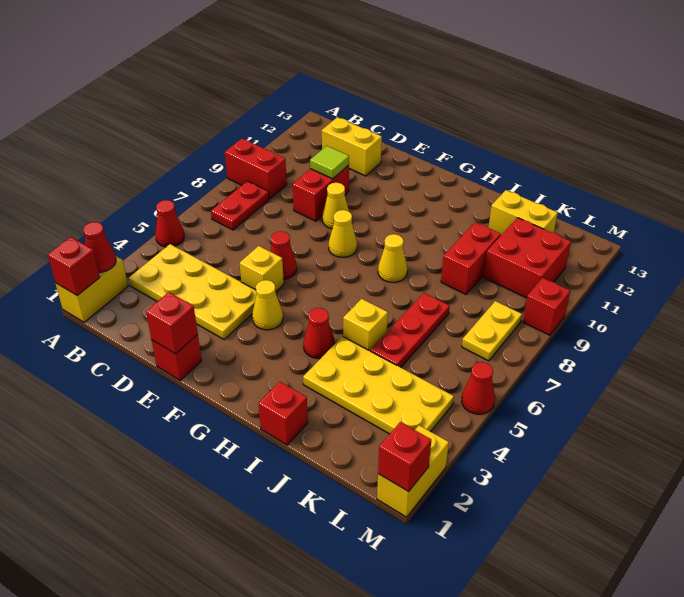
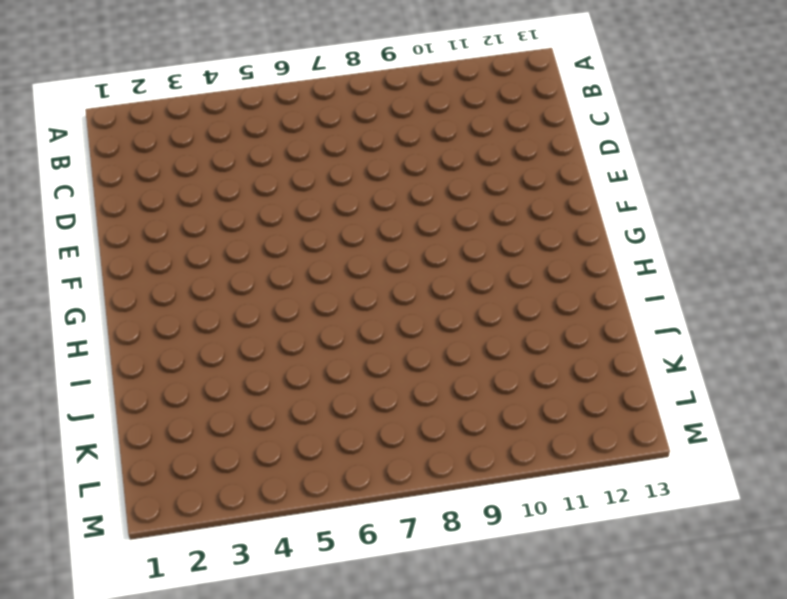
none -> yellow 1x2 brick [56,256,128,322]
none -> red 1x1 cone [155,200,184,247]
none -> red 1x2 brick [225,139,287,199]
none -> yellow 2x4 plate [129,244,257,339]

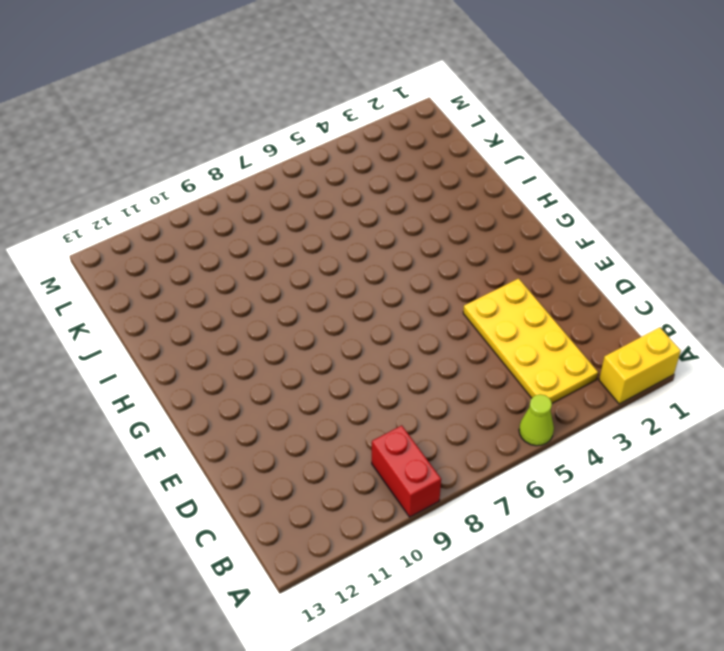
lime 1x1 cone [519,394,554,446] -> red 1x1 cone [155,200,184,247]
none -> red 1x2 plate [211,181,269,230]
none -> yellow 1x2 brick [322,117,382,176]
none -> red 1x2 brick [293,165,349,221]
none -> red 1x1 brick [152,334,202,380]

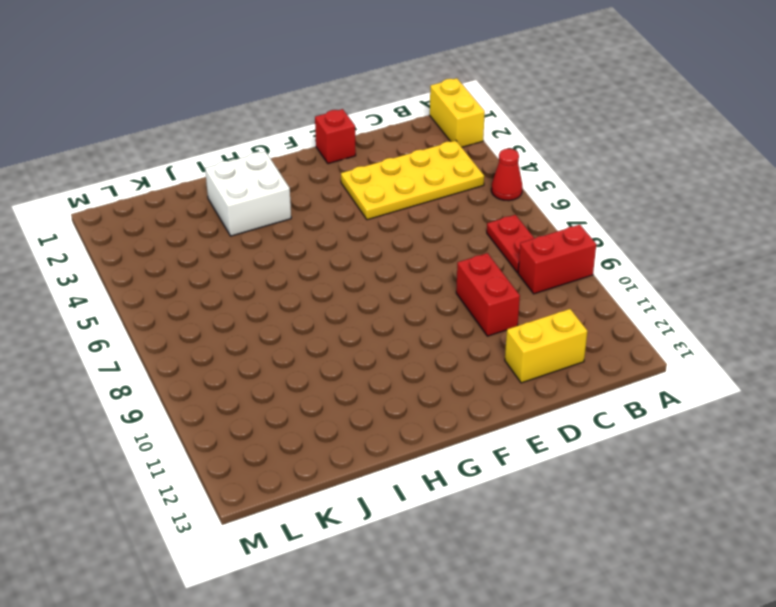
white 2x2 brick [205,151,291,236] -> yellow 2x4 plate [303,336,454,434]
none -> yellow 1x1 brick [240,246,284,291]
none -> red 1x1 cone [270,231,297,279]
none -> yellow 1x1 cone [322,183,349,229]
none -> yellow 1x1 cone [252,280,283,330]

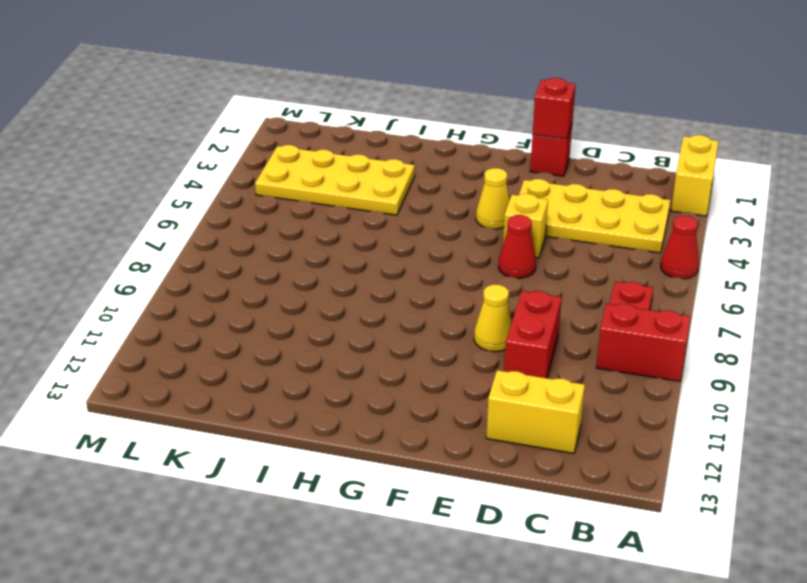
none -> yellow 1x1 cone [329,210,357,257]
none -> red 1x1 cone [303,308,335,359]
none -> yellow 1x1 cone [378,234,407,282]
none -> red 1x1 brick [258,382,308,445]

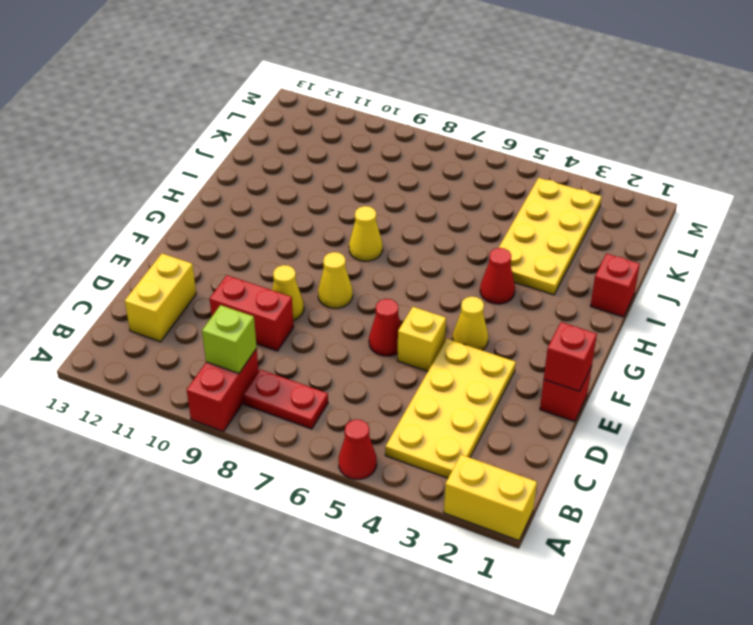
lime 1x1 brick [202,305,257,373] -> none
none -> yellow 1x1 brick [343,299,388,351]
none -> red 1x3 plate [370,293,450,367]
none -> red 1x2 brick [441,222,501,294]
none -> yellow 1x2 brick [489,190,558,235]

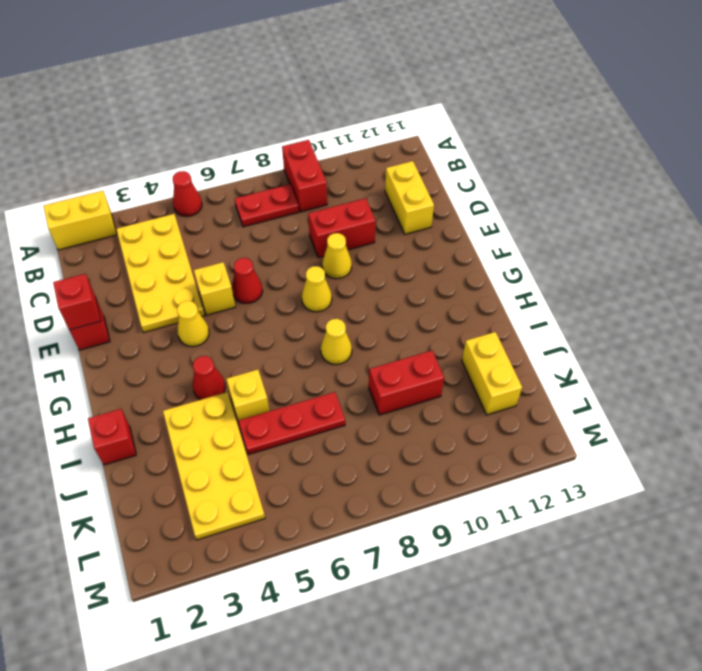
none -> red 2x2 brick [484,218,571,298]
none -> yellow 1x2 plate [462,301,522,361]
none -> yellow 1x2 brick [377,425,449,517]
none -> red 1x1 cone [462,362,495,414]

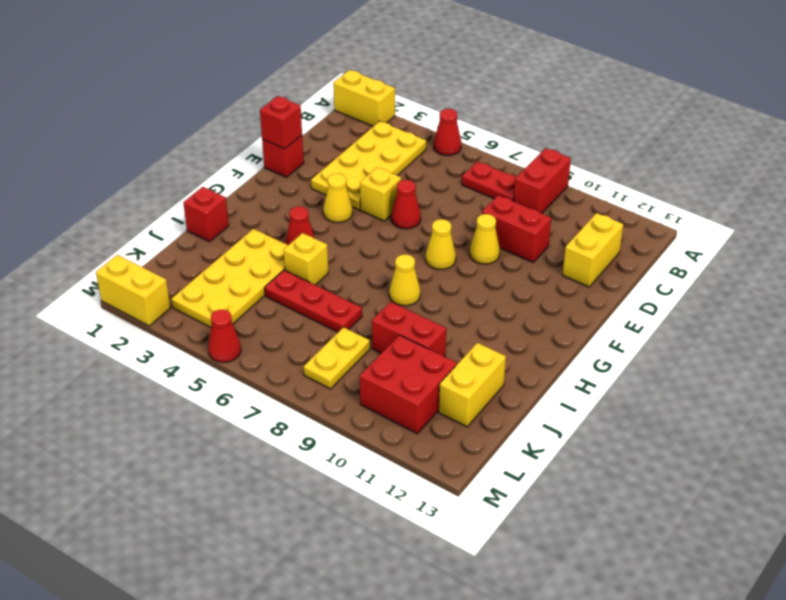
yellow 1x2 plate [304,327,370,389] -> yellow 1x2 plate turned to [462,301,522,361]
none -> red 1x1 brick [523,278,570,335]
none -> red 1x1 brick [48,237,100,296]
none -> red 1x1 cone [84,222,116,272]
none -> lime 1x1 tile [310,146,349,179]

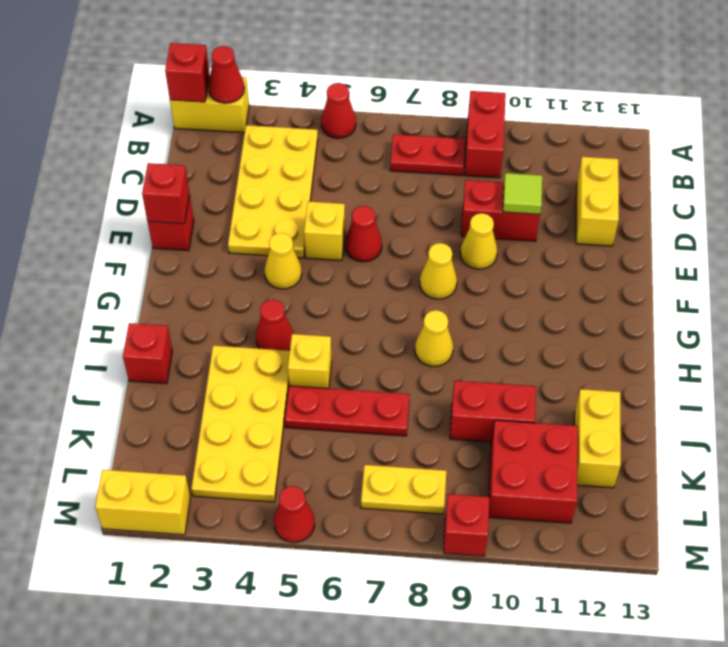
none -> red 1x1 brick [378,422,431,492]

